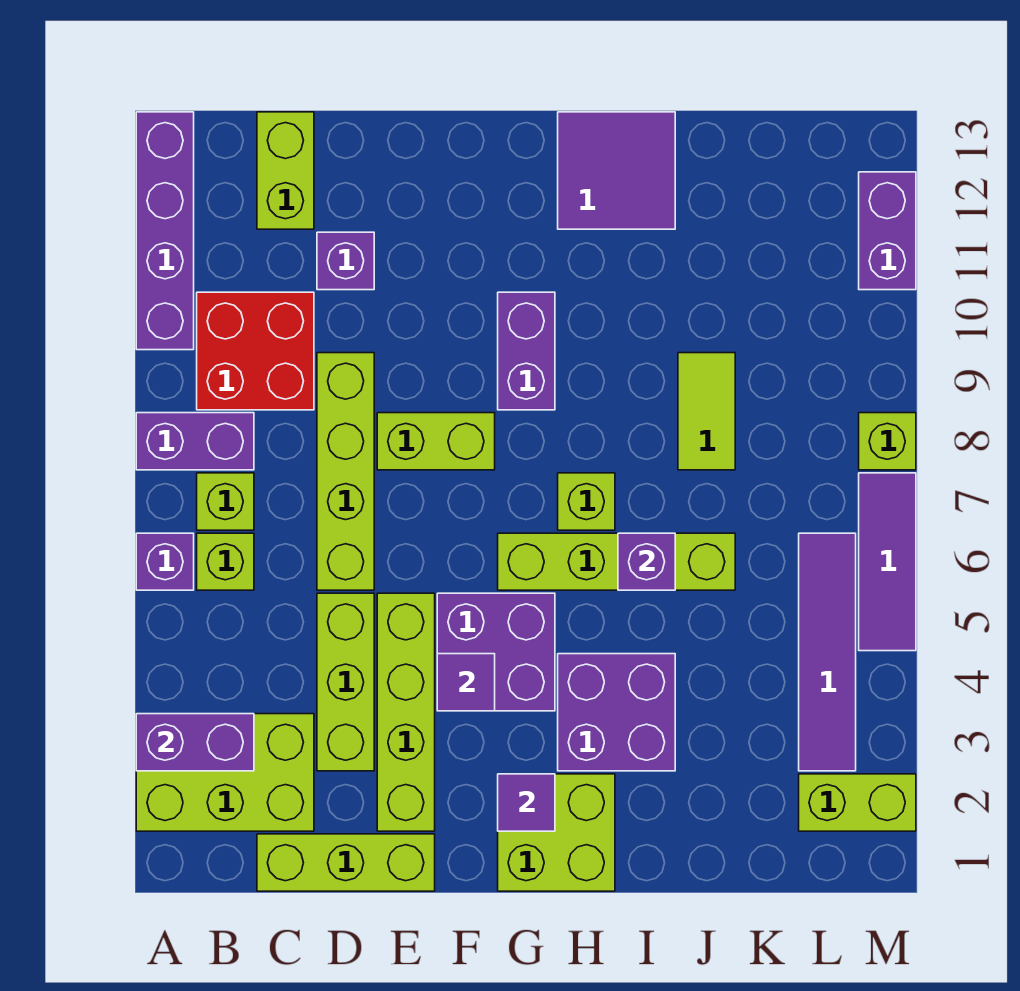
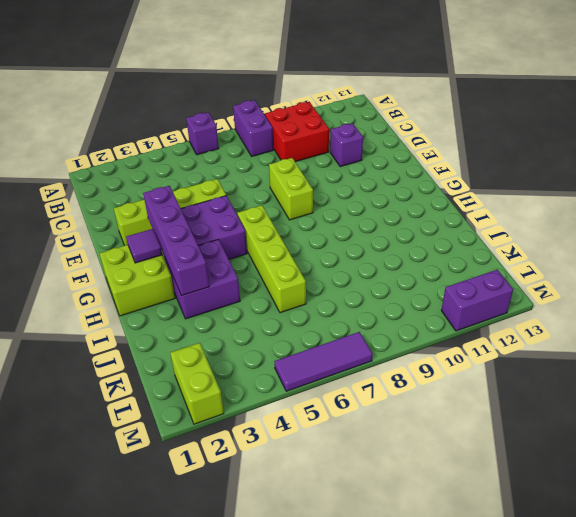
purple 1x4 brick [143,186,209,296] -> purple 1x4 brick turned to [136,112,194,350]
none -> lime 2x3 brick [136,714,314,831]
none -> lime 1x1 brick [197,533,254,590]
none -> lime 1x1 brick [197,473,254,530]
none -> lime 1x3 brick [257,834,435,891]

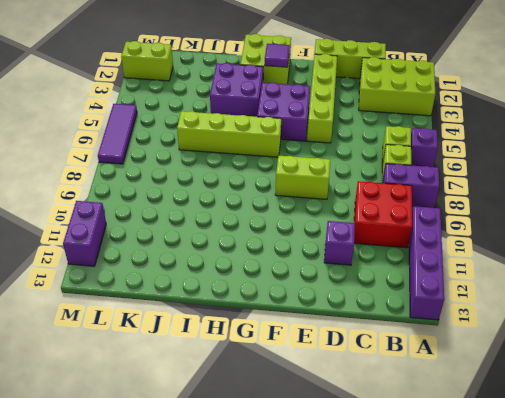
none -> lime 1x2 brick [257,112,314,229]
none -> lime 1x3 brick [317,593,374,771]
none -> lime 1x4 brick [317,353,374,590]
none -> purple 1x2 brick [498,292,555,410]

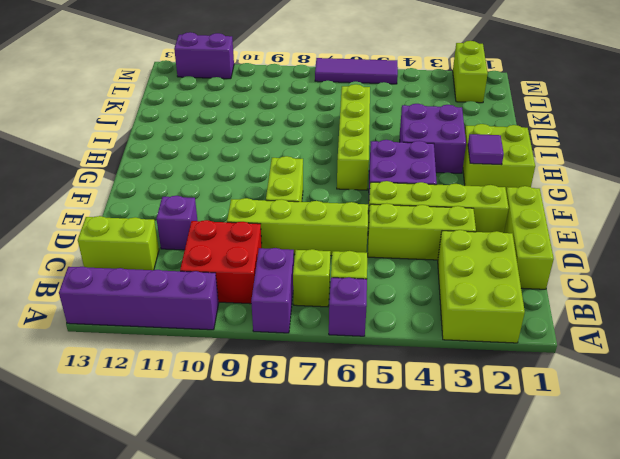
none -> purple 1x2 brick [498,292,555,410]
none -> lime 1x1 brick [558,473,615,530]
none -> purple 2x2 tile [558,112,675,229]
none -> lime 1x2 tile [678,353,735,470]

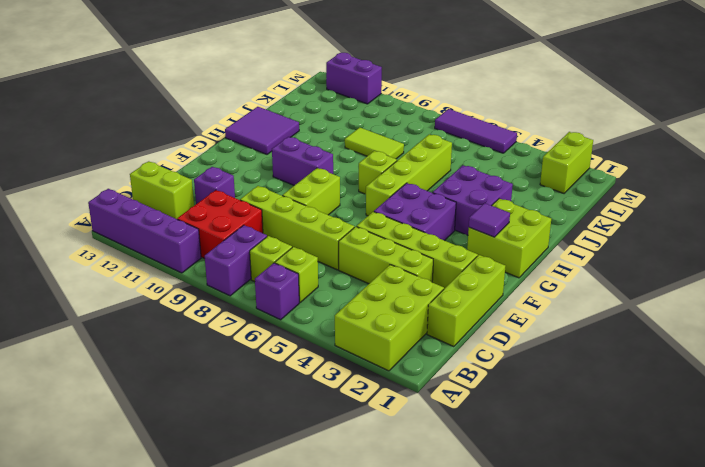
none -> purple 1x4 tile [799,533,856,771]
none -> lime 1x1 brick [859,413,916,470]
none -> purple 1x2 brick [136,714,254,771]
none -> purple 1x1 tile [437,654,495,711]

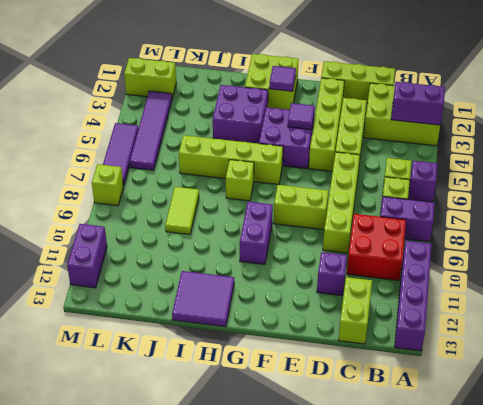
none -> purple 1x1 brick [618,533,675,590]

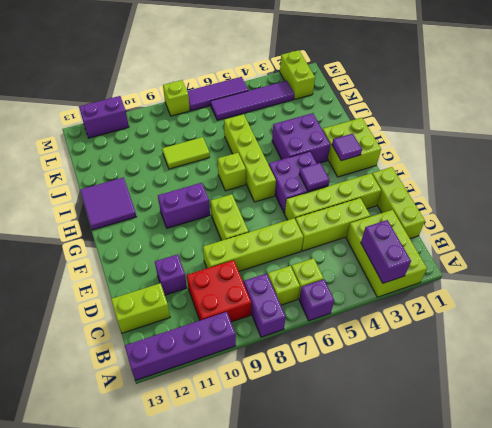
none -> purple 1x1 brick [618,533,675,590]

